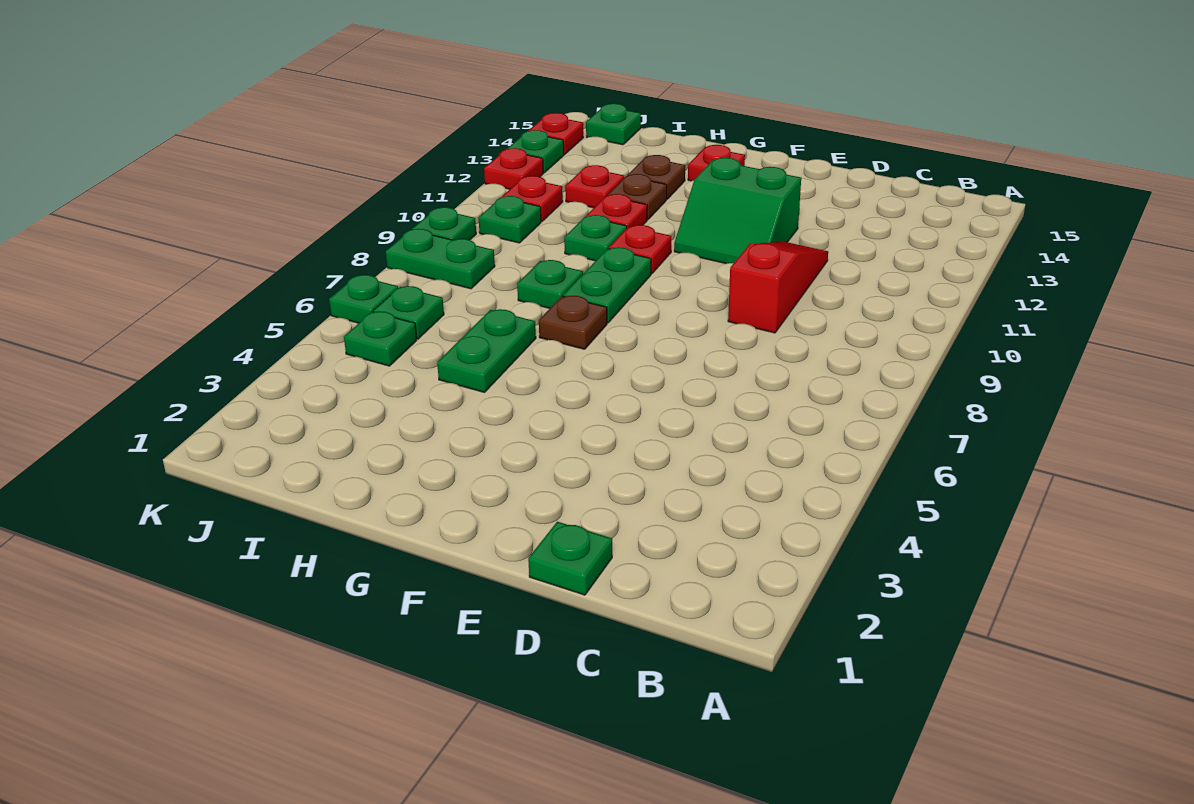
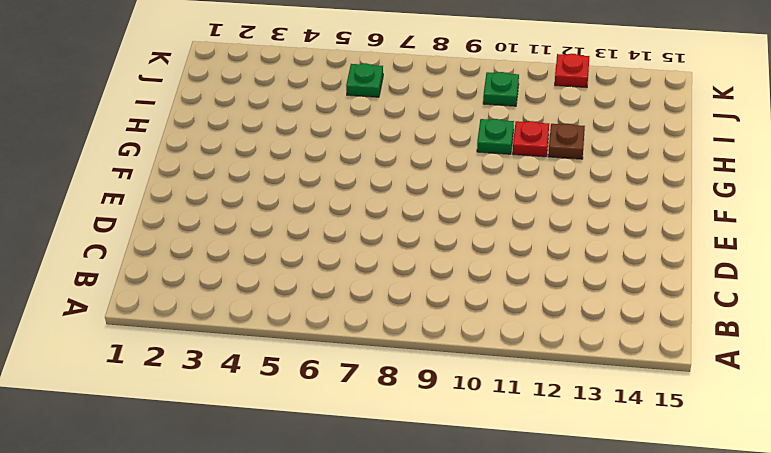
none -> green 1x1 plate [528,522,612,595]
none -> red 1x3 slope [728,242,828,333]
none -> green 2x2 slope [674,158,801,264]

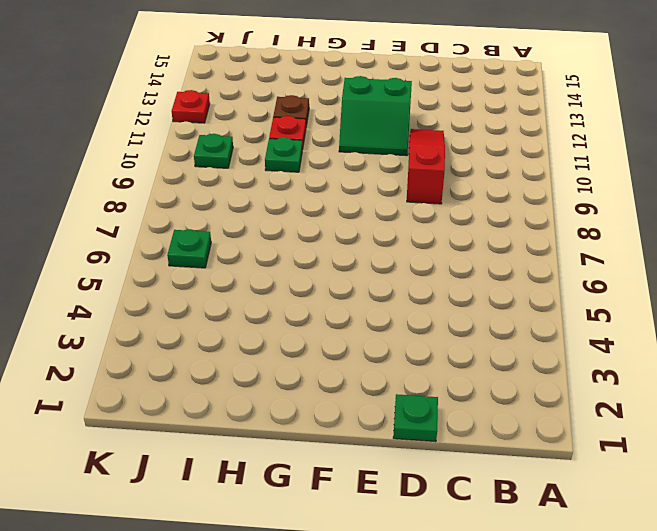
none -> brown 1x1 plate [539,296,607,349]
none -> green 1x2 plate [563,247,651,323]
none -> red 1x1 plate [609,225,671,274]

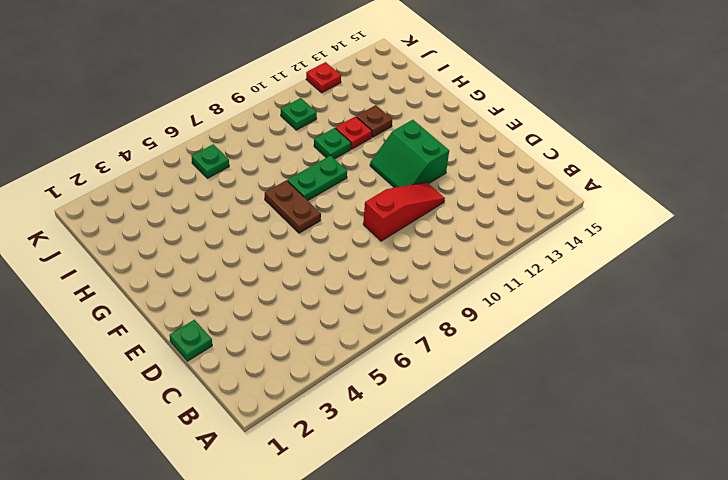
brown 1x2 plate [265,180,321,233] -> brown 1x1 plate [539,296,607,349]
none -> red 1x1 plate [609,225,671,274]
none -> red 1x1 plate [688,145,745,181]
none -> green 1x2 plate [437,309,536,392]

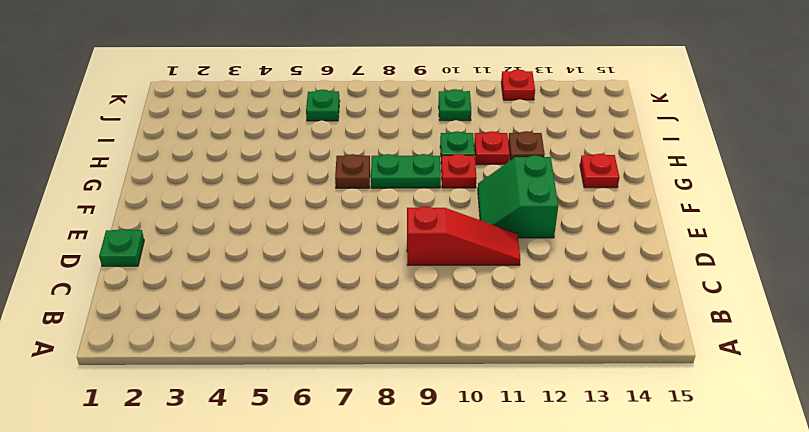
none -> green 1x2 plate [437,309,536,392]
none -> green 1x1 plate [517,260,583,308]
none -> brown 1x1 plate [627,155,685,199]

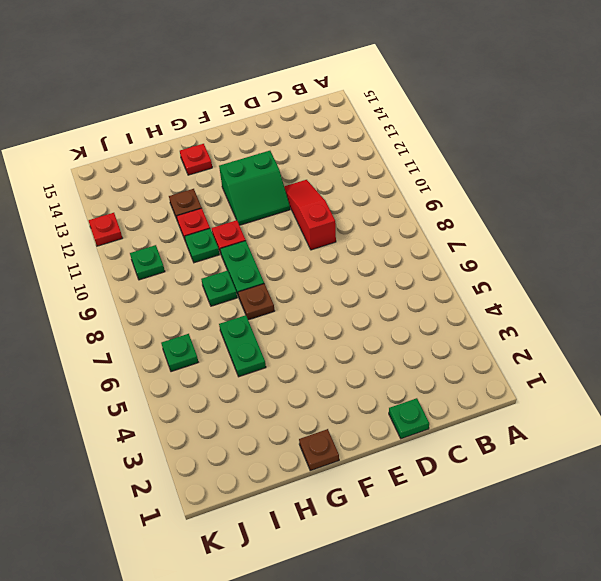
brown 1x1 plate [299,429,339,471] -> brown 1x1 plate moved to [627,155,685,199]
none -> red 1x1 plate [565,165,624,208]
none -> green 1x1 plate [344,311,417,366]
none -> green 1x2 plate [386,229,495,289]

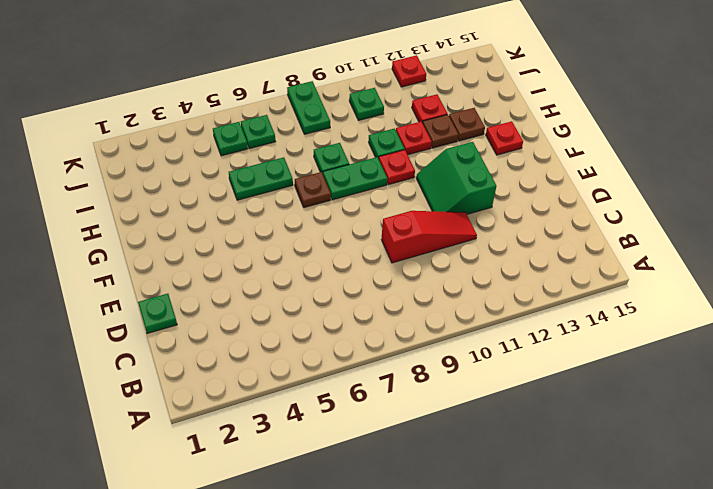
none -> red 1x1 plate [502,176,563,222]
none -> green 1x1 plate [586,104,641,145]
none -> green 1x1 plate [329,275,398,323]

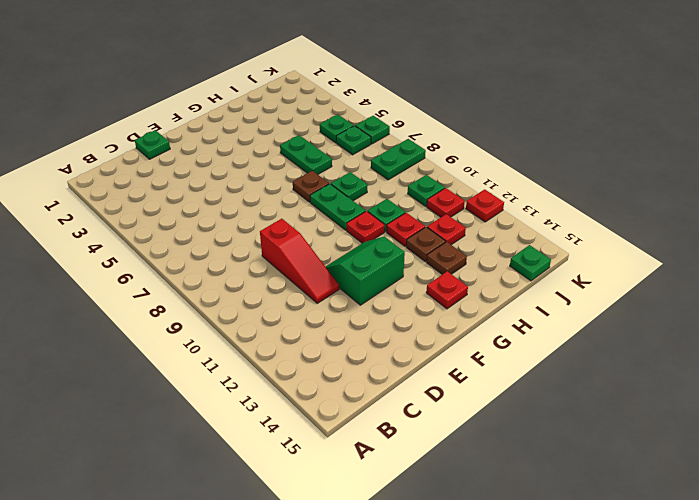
none -> green 1x1 plate [412,207,476,240]
none -> green 1x1 plate [507,130,564,173]
none -> red 1x1 plate [528,113,583,154]

